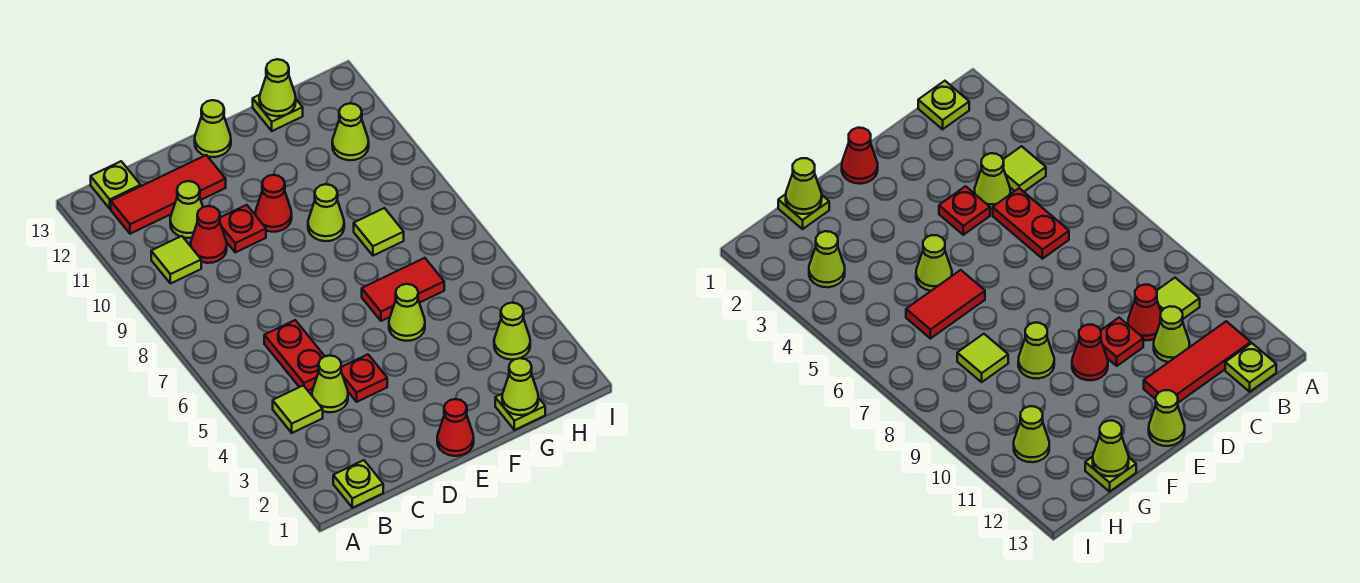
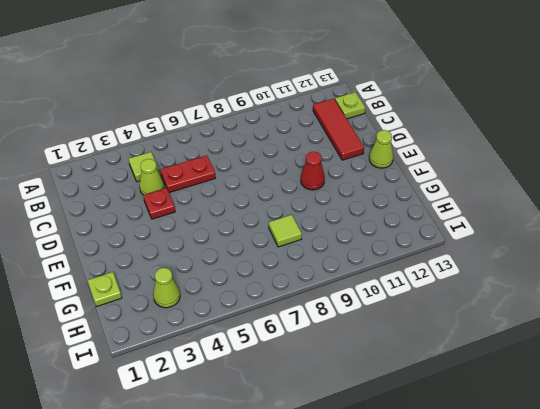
none -> lime 1x1 plate [333,460,383,508]
none -> lime 1x1 tile [151,236,201,284]
none -> red 1x1 cone [191,206,227,263]

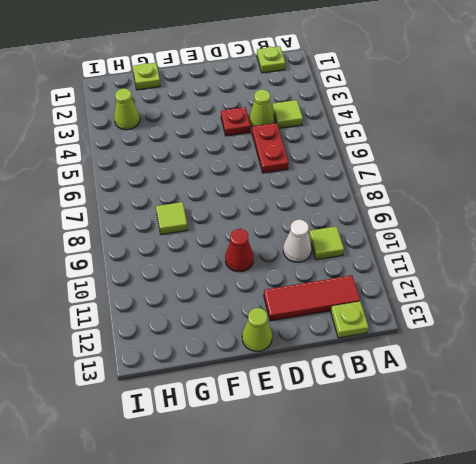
white 1x1 cone [283,220,312,262] -> red 1x1 cone [191,206,227,263]
none -> lime 1x1 cone [170,181,203,238]
none -> red 1x1 plate [220,205,266,252]
none -> red 1x1 cone [437,399,474,456]

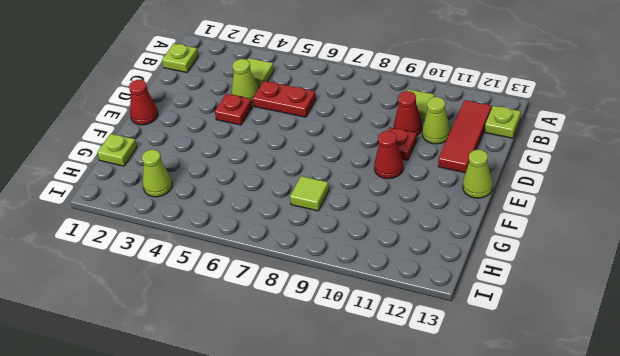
none -> lime 1x1 cone [389,284,425,341]
none -> red 1x2 tile [362,258,444,321]
none -> lime 1x1 cone [308,184,344,241]

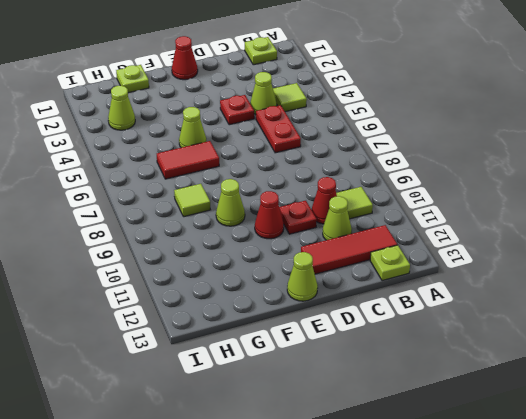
none -> lime 1x1 plate [253,95,303,131]
none -> lime 1x1 cone [332,103,369,160]
none -> lime 1x1 cone [502,358,538,415]

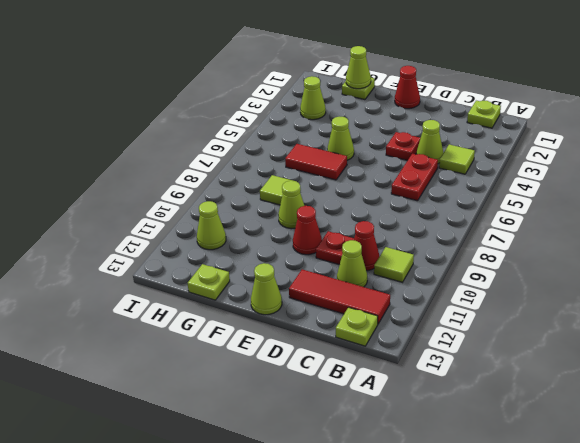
none -> lime 1x1 cone [259,59,296,116]

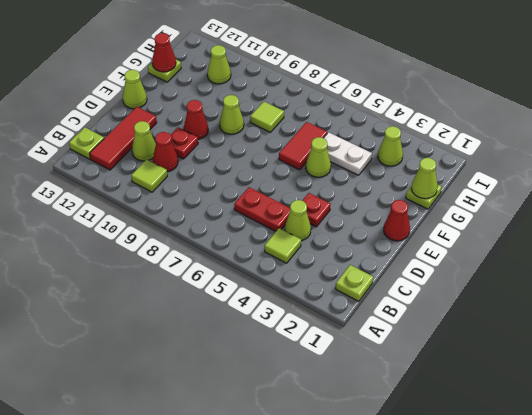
white 1x2 plate [324,132,372,175] -> none
red 1x1 cone [152,33,176,72] -> lime 1x1 cone [259,59,296,116]

